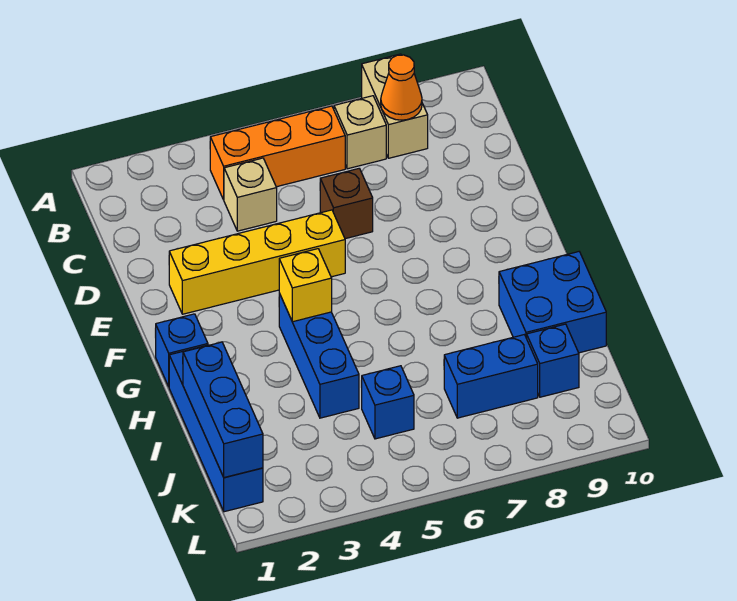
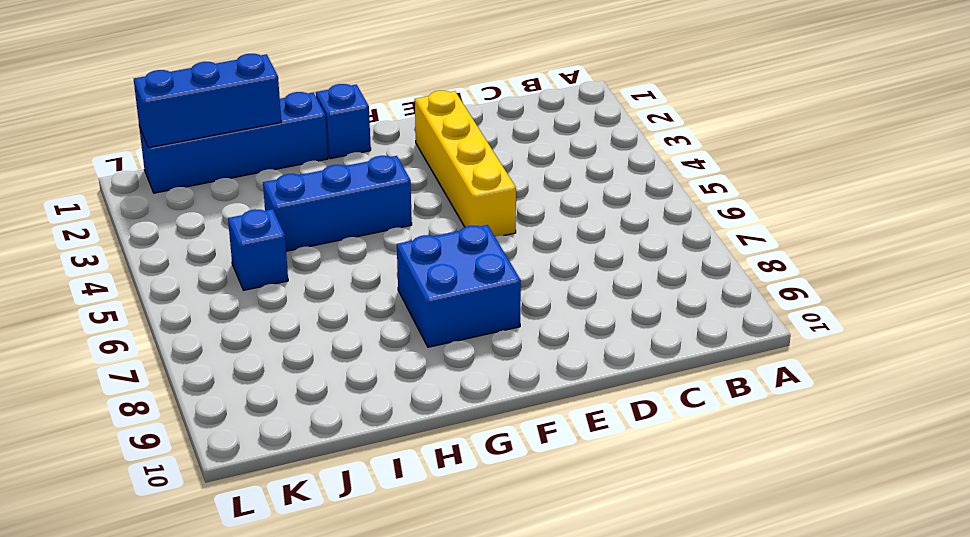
blue 2x2 brick [397,225,521,347] -> blue 2x2 brick moved to [499,252,606,353]
none -> tan 1x2 brick [362,54,428,158]
none -> orange 1x3 brick [210,106,345,200]
none -> tan 1x1 brick [334,96,386,169]

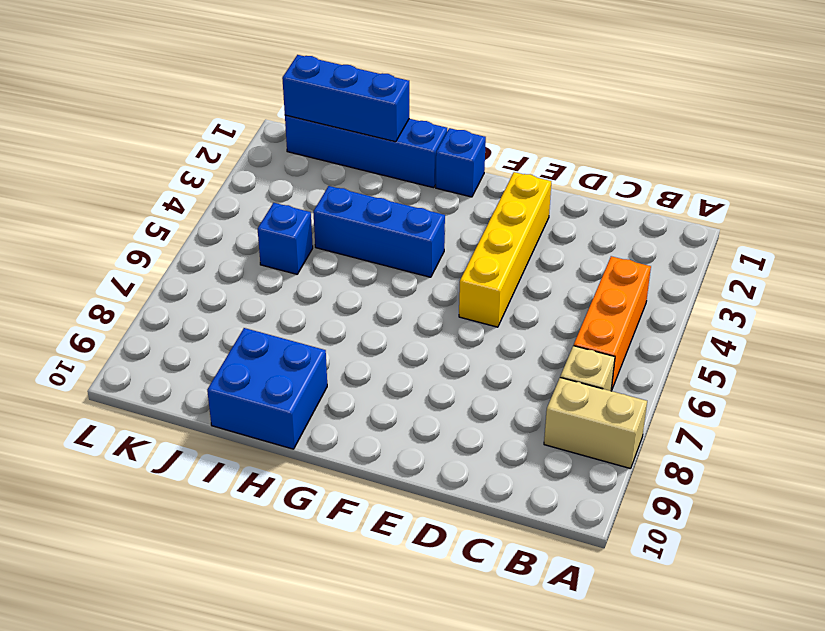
none -> tan 1x1 brick [224,158,277,231]
none -> brown 1x1 brick [320,168,373,239]
none -> blue 1x2 brick [444,335,538,418]

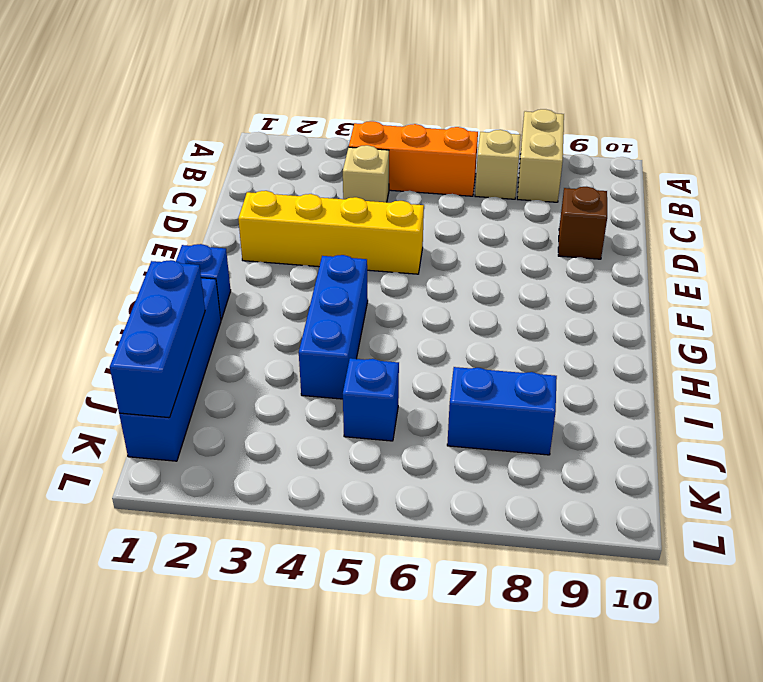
brown 1x1 brick [558,187,607,259] -> brown 1x1 brick moved to [320,168,373,239]
none -> blue 2x2 brick [499,252,606,353]
none -> blue 1x1 brick [527,324,579,397]
none -> orange 1x1 cone [381,55,422,120]

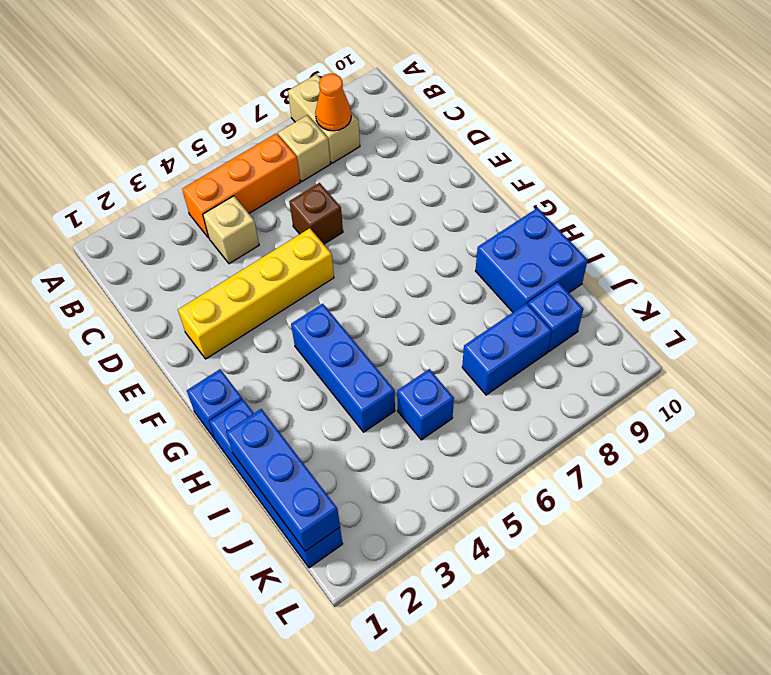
none -> yellow 1x1 brick [279,249,332,322]

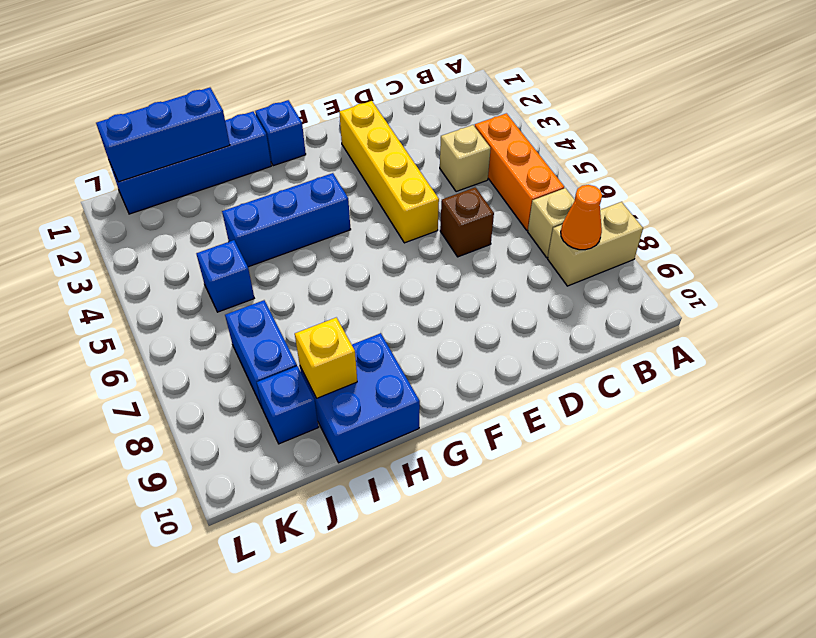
yellow 1x1 brick [295,318,357,398] -> yellow 1x1 brick moved to [279,249,332,322]

